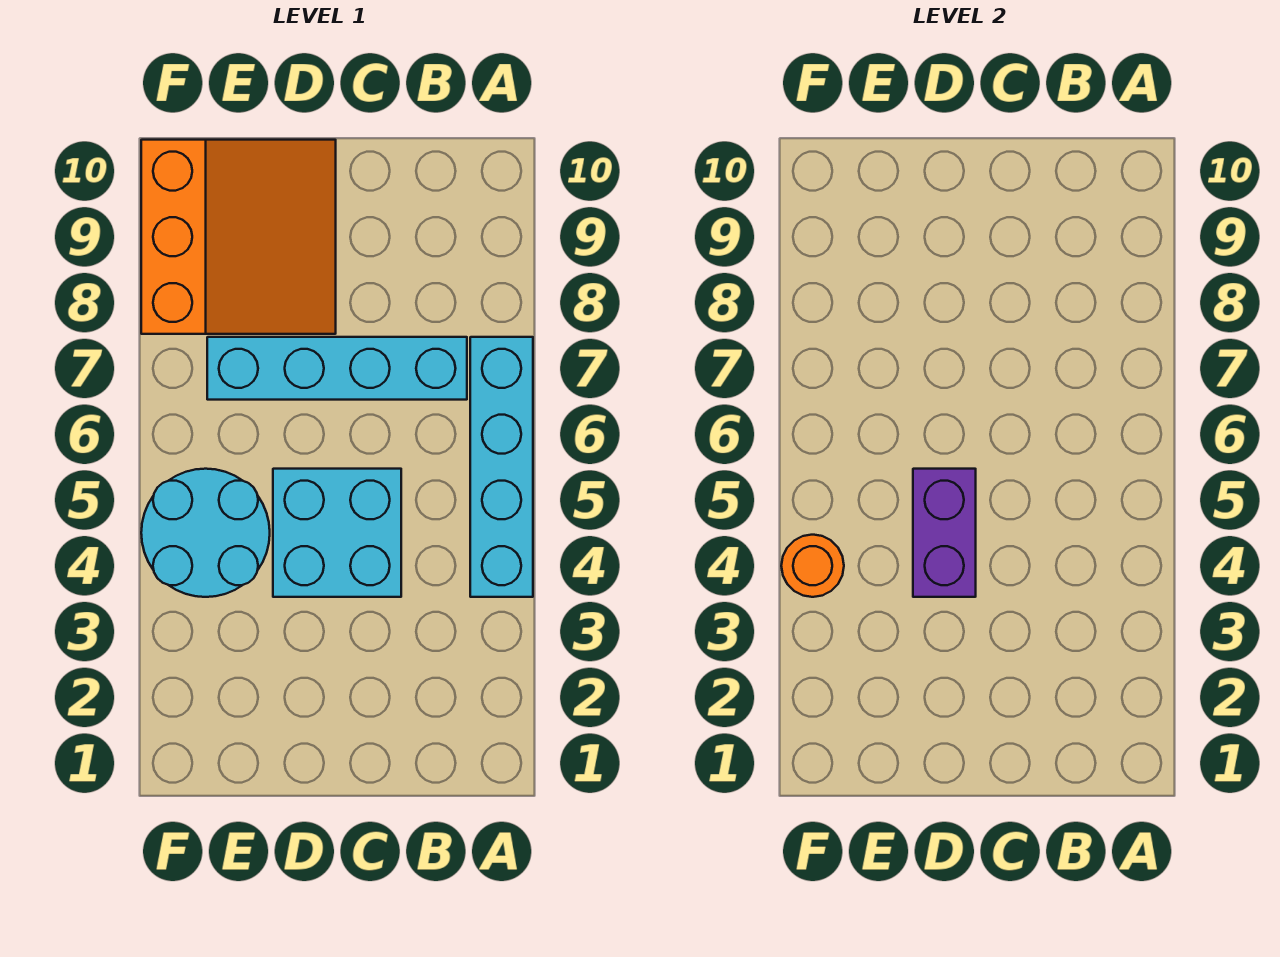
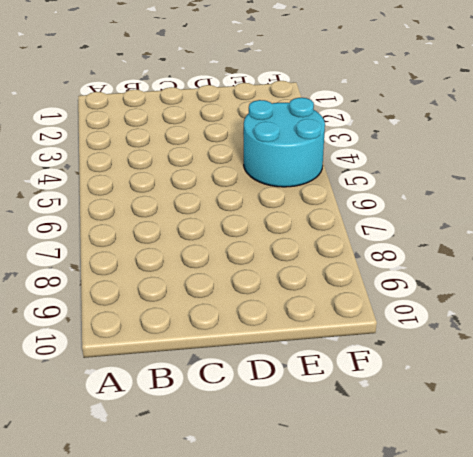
none -> cyan 1x4 brick [470,337,533,597]
none -> cyan 1x4 brick [207,337,467,400]

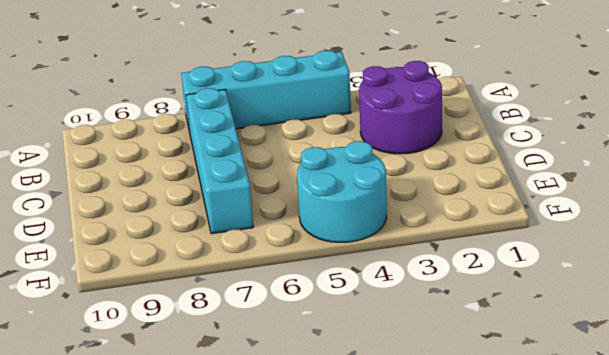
purple 2x2 round brick [359,61,442,154] -> none
none -> cyan 2x2 brick [273,469,401,597]
none -> orange 3x3 slope [141,140,336,334]

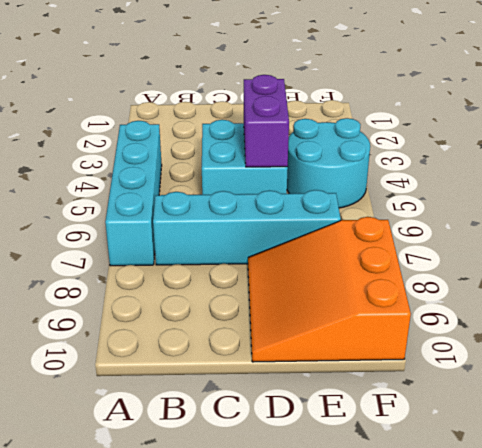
none -> orange 1x1 round brick [781,535,844,597]

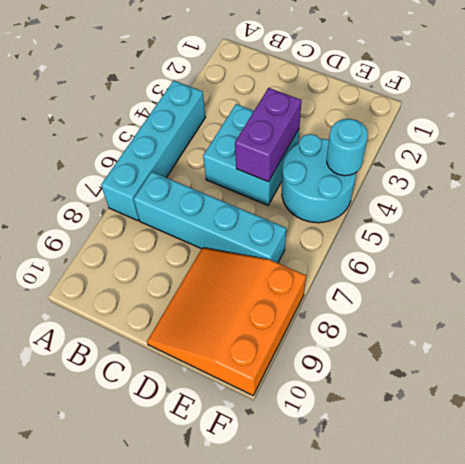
cyan 1x1 round brick [327,119,368,176] -> orange 1x1 round brick [781,535,844,597]

